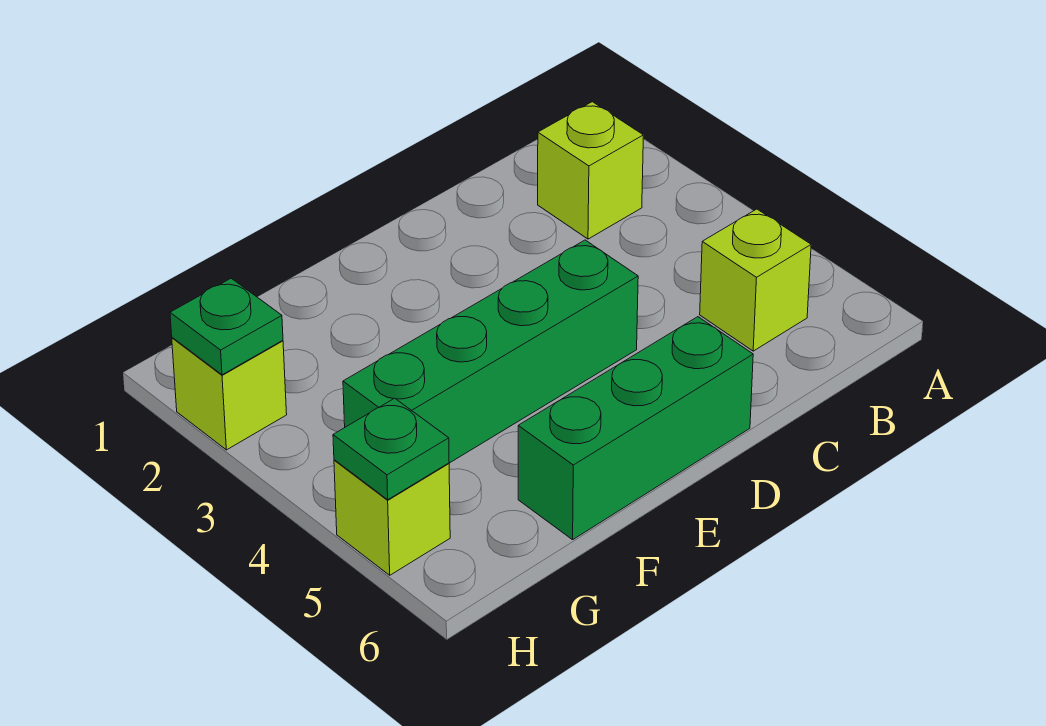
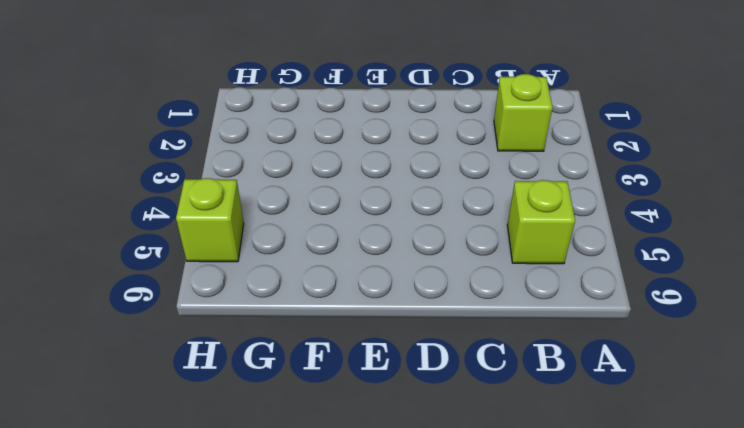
none -> green 1x4 brick [343,240,638,463]
none -> green 1x3 brick [518,317,753,540]

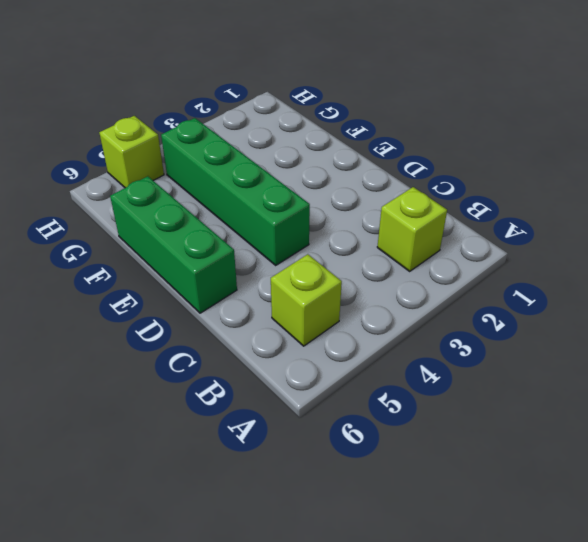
none -> lime 1x1 brick [172,338,287,450]
none -> green 1x1 plate [170,278,283,375]

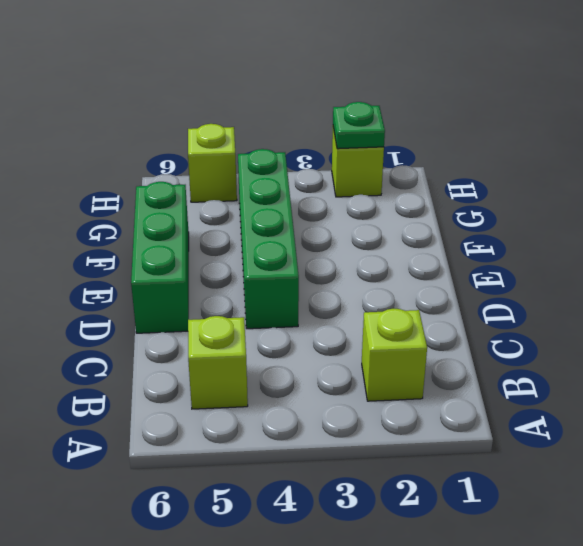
none -> green 1x1 plate [333,398,449,500]

